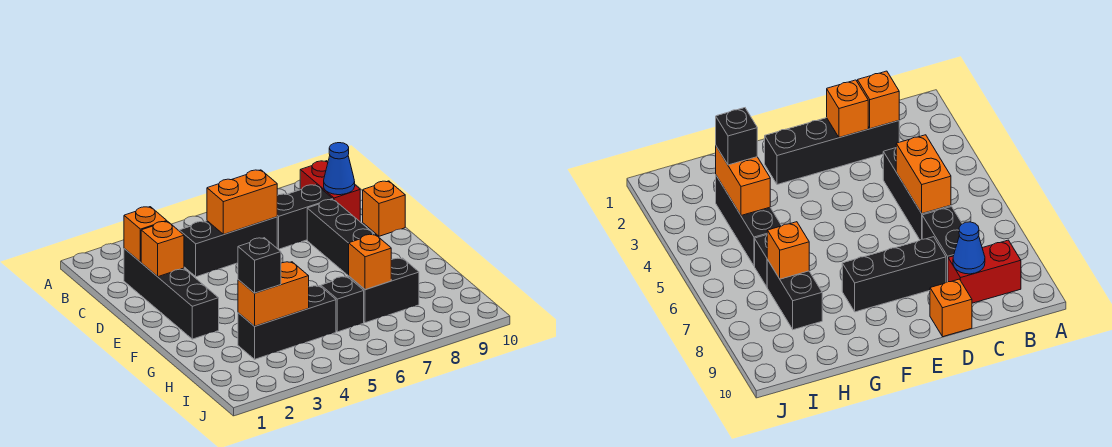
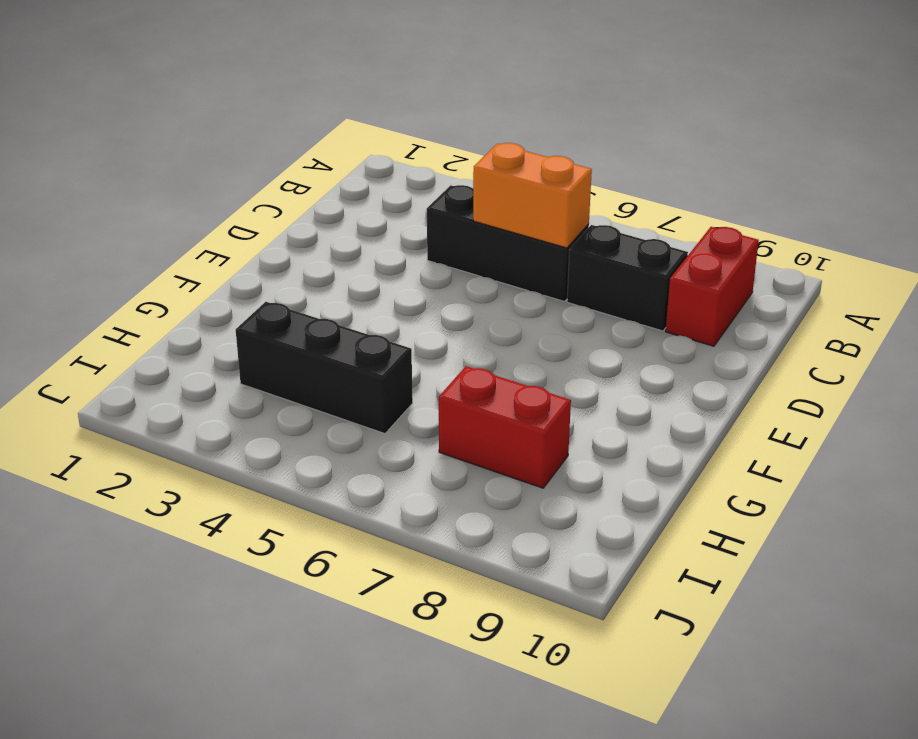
red 1x2 brick [439,366,571,488] -> black 1x2 brick [349,258,419,323]
none -> black 1x4 brick [124,249,219,339]
none -> black 1x3 brick [307,199,374,276]
none -> orange 1x1 brick [363,181,405,236]

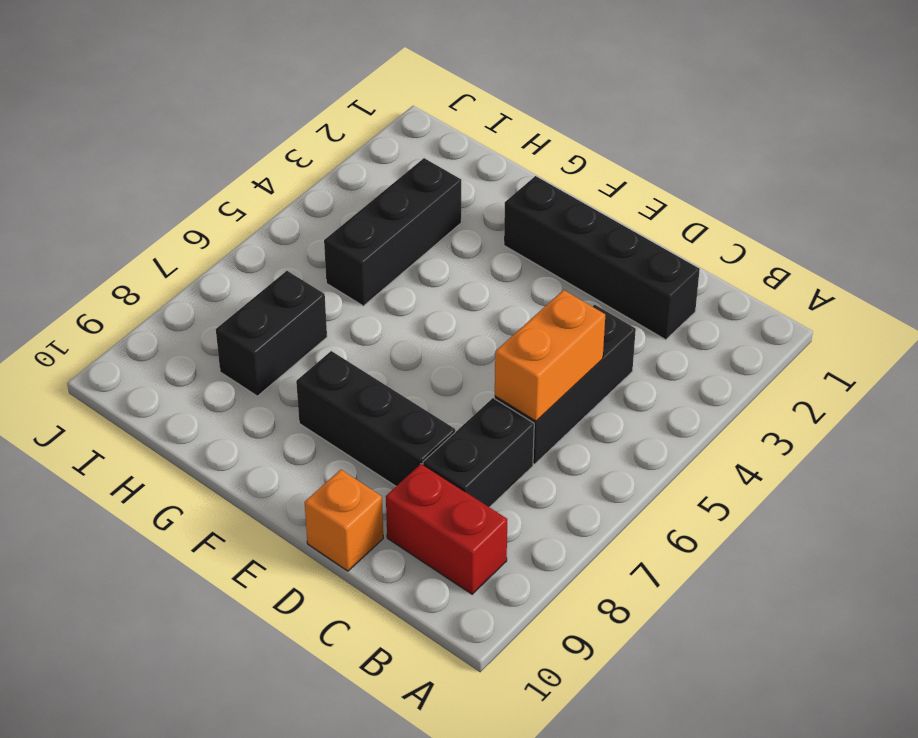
none -> black 1x1 brick [321,277,364,332]
none -> orange 1x1 brick [124,207,167,262]
none -> blue 1x1 cone [324,143,355,195]

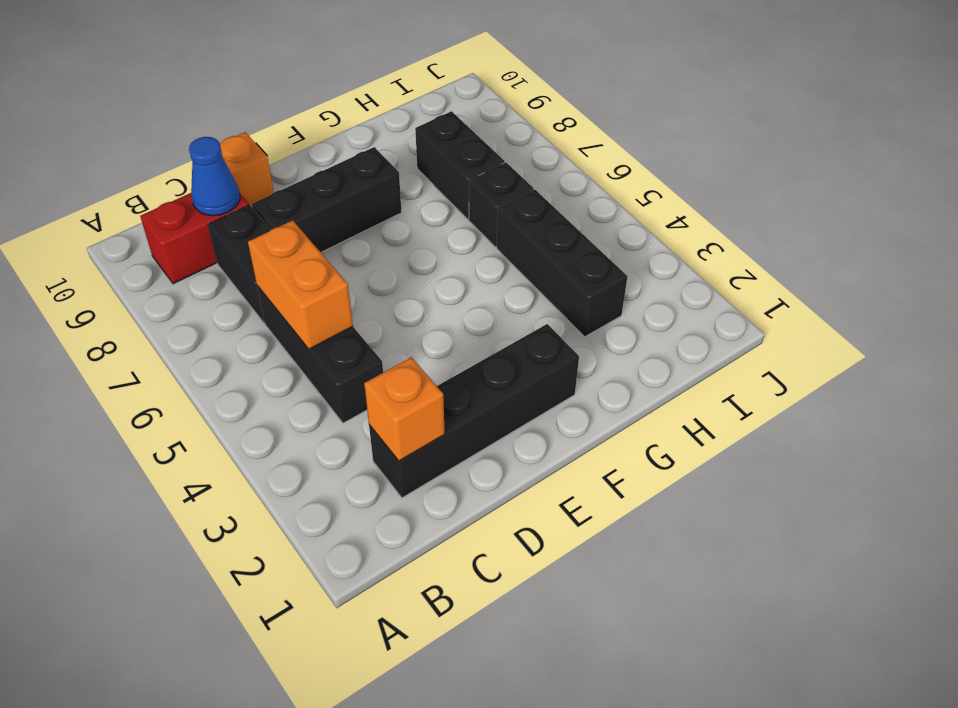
none -> orange 1x1 brick [141,221,184,277]
none -> orange 1x2 brick [238,262,309,326]
none -> orange 1x1 brick [349,234,391,290]

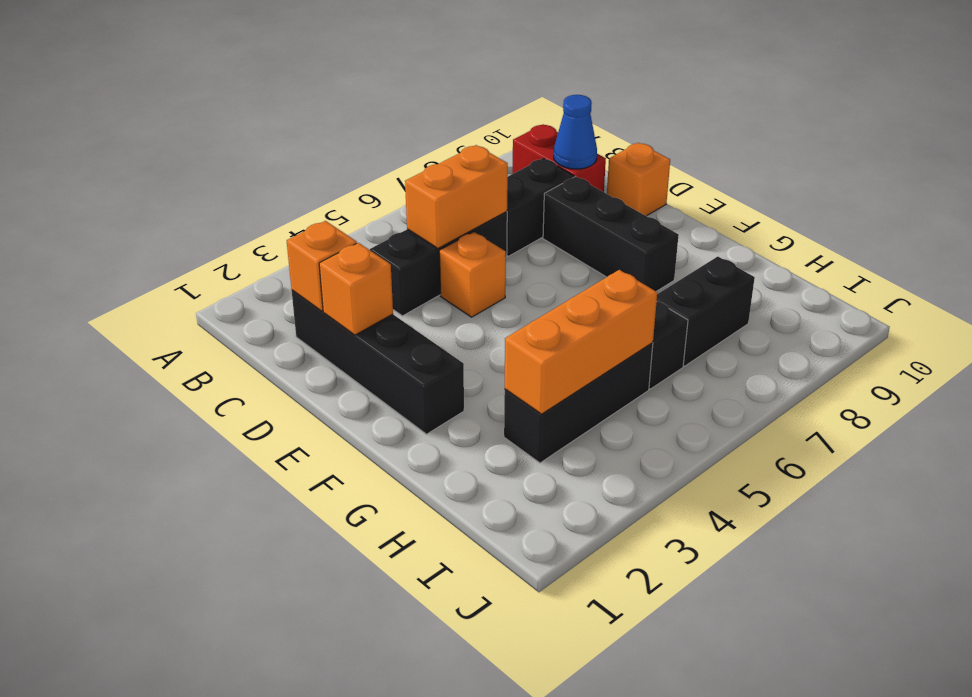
orange 1x1 brick [439,232,506,317] -> orange 1x1 brick moved to [349,234,391,290]
orange 1x3 brick [505,270,657,414] -> orange 1x2 brick [238,262,309,326]
none -> black 1x1 brick [238,238,281,293]

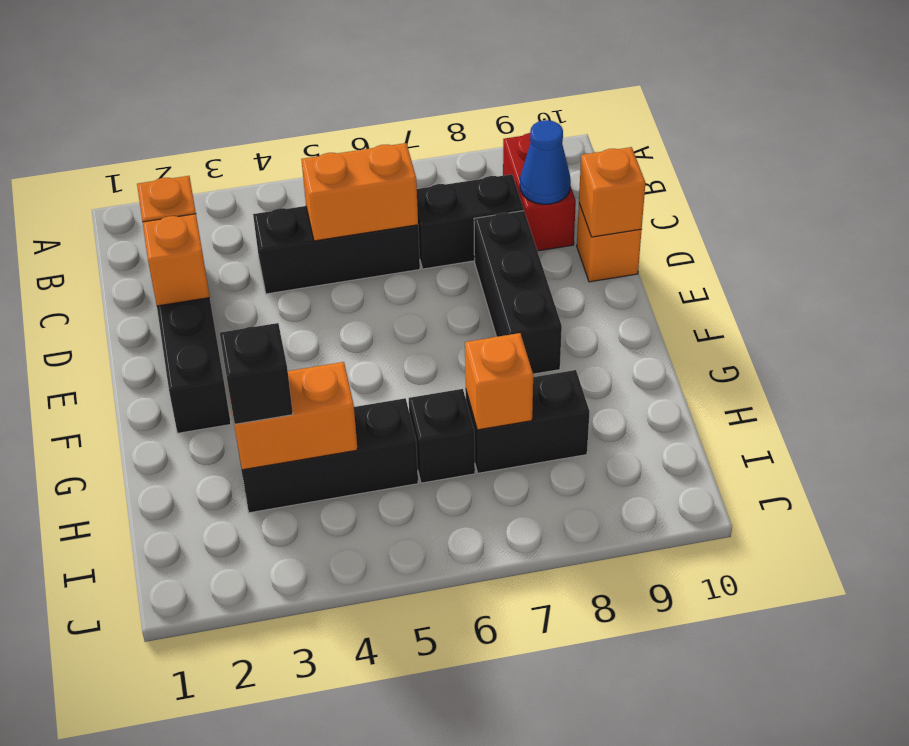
orange 1x1 brick [579,147,645,237] -> none

